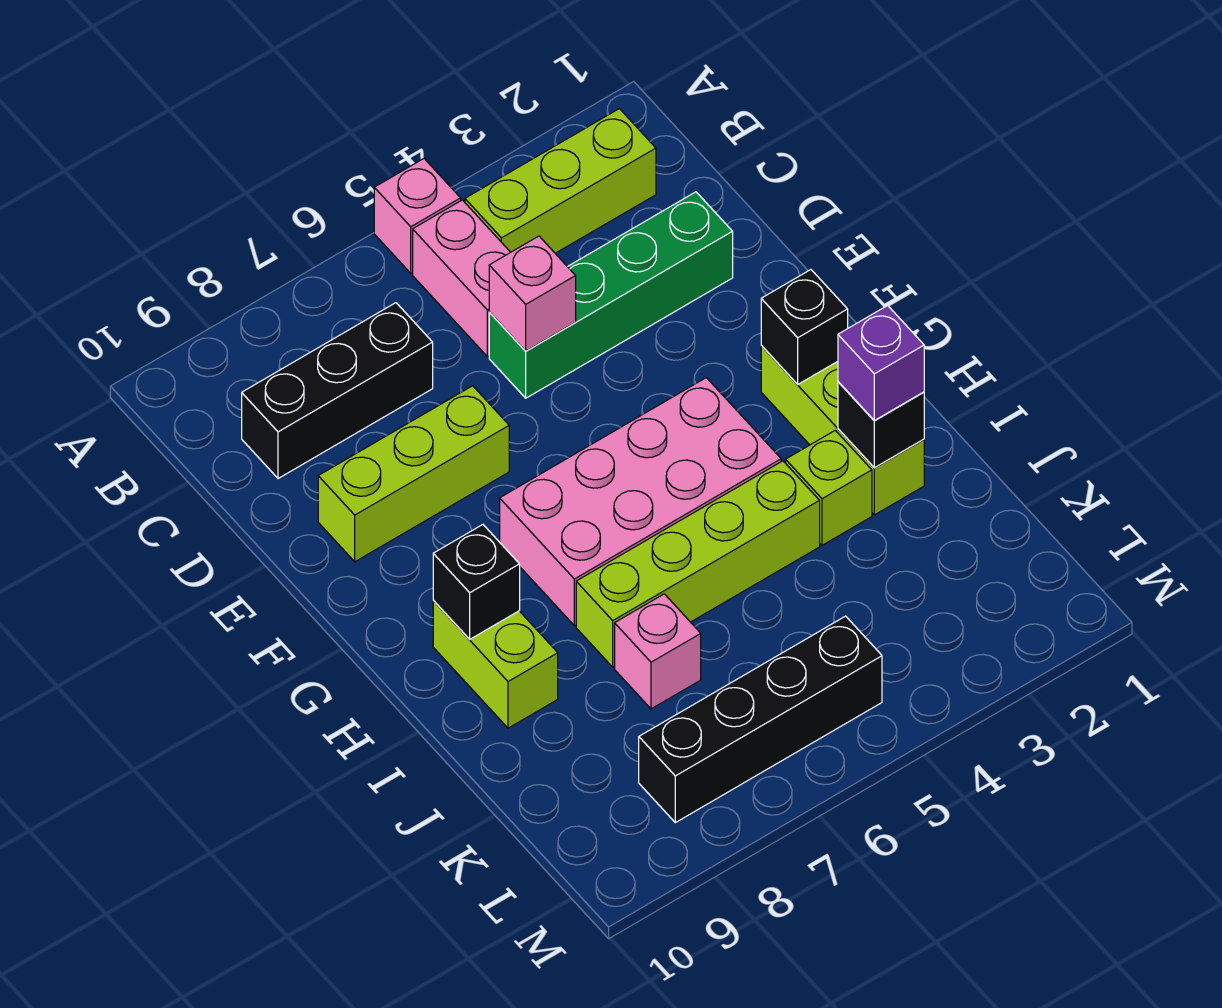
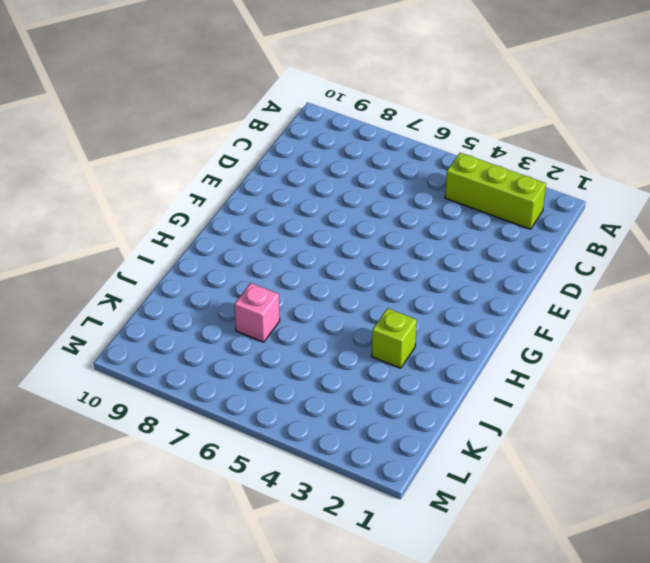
none -> pink 1x1 brick [374,159,461,273]
none -> pink 1x2 brick [413,200,511,357]
none -> black 1x3 brick [242,303,433,479]

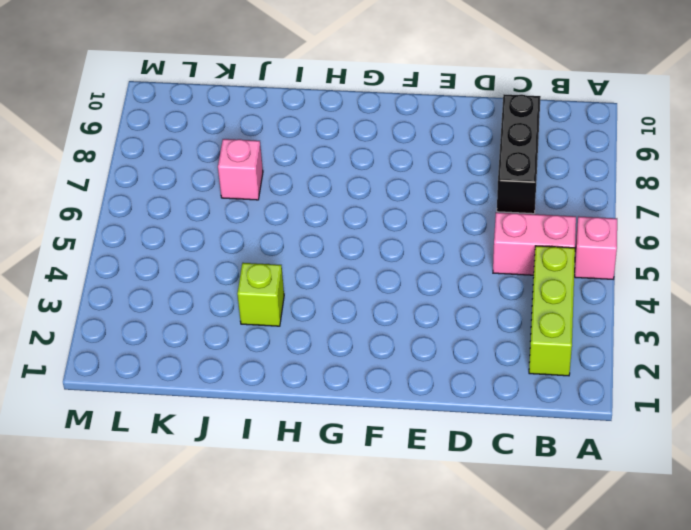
none -> green 1x4 brick [489,192,733,398]
none -> lime 1x3 brick [318,386,509,562]
none -> lime 1x3 brick [761,345,924,515]

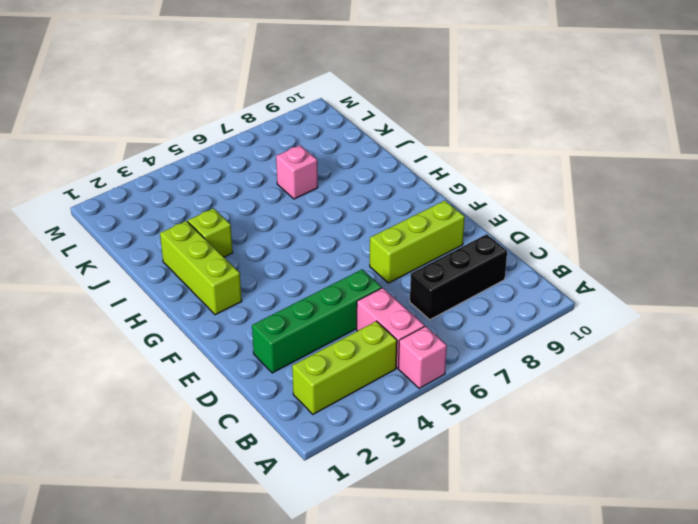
none -> pink 2x4 brick [500,378,781,626]
none -> lime 1x2 brick [433,601,558,728]
none -> lime 1x4 brick [576,461,820,667]

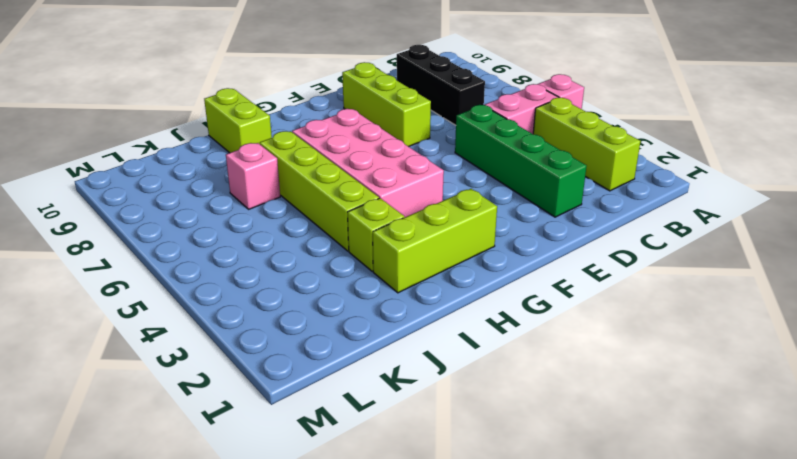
lime 1x2 brick [204,88,272,153] -> lime 1x2 brick turned to [433,601,558,728]
none -> black 1x4 brick [639,616,882,823]
none -> pink 1x1 brick [489,236,576,351]
none -> black 1x1 brick [761,270,848,384]

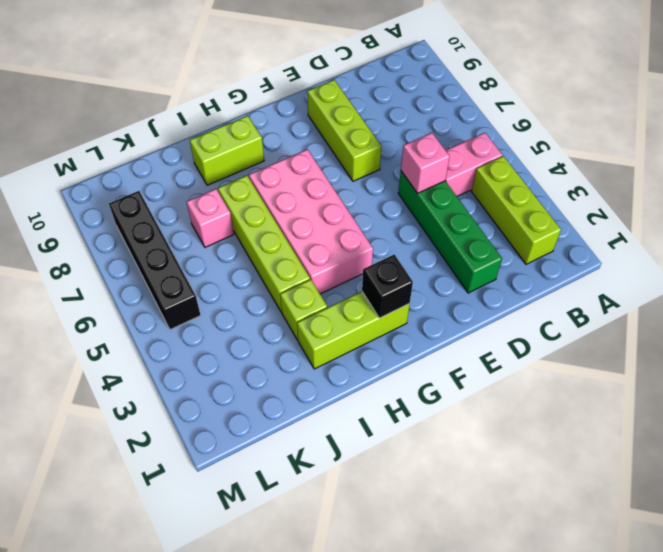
none -> pink 1x1 brick [374,159,461,273]
none -> black 1x3 brick [242,303,433,479]
none -> black 1x1 brick [433,525,520,639]

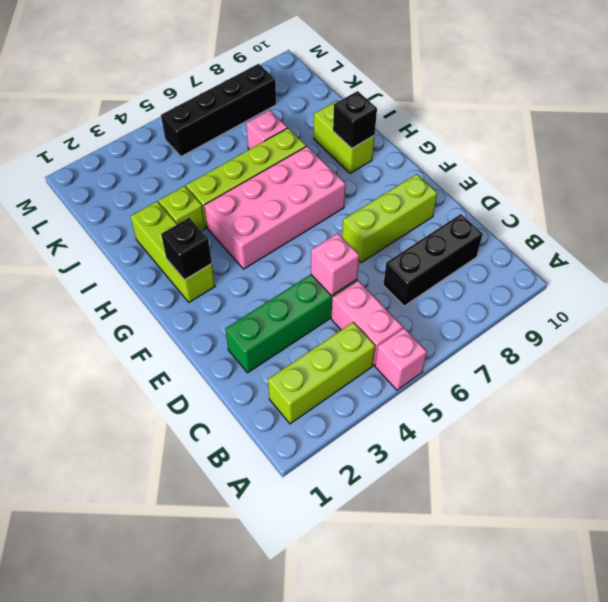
none -> black 1x1 brick [838,382,924,468]
none -> purple 1x1 brick [838,306,924,420]

